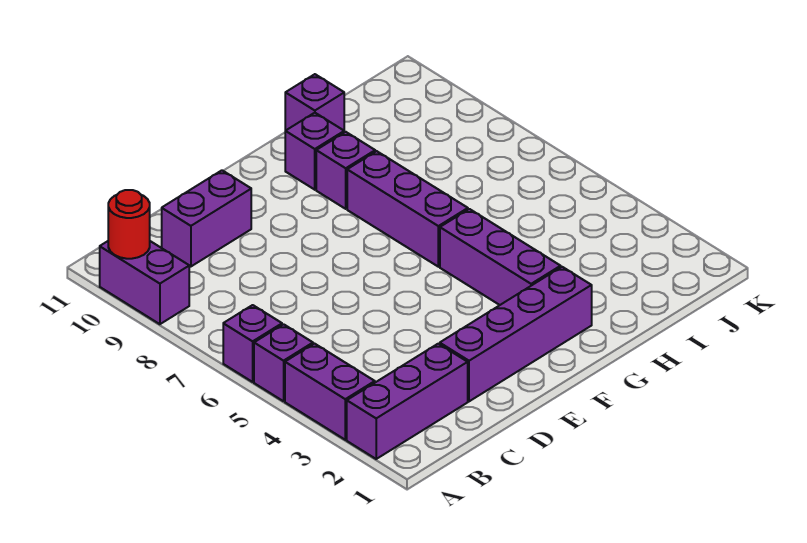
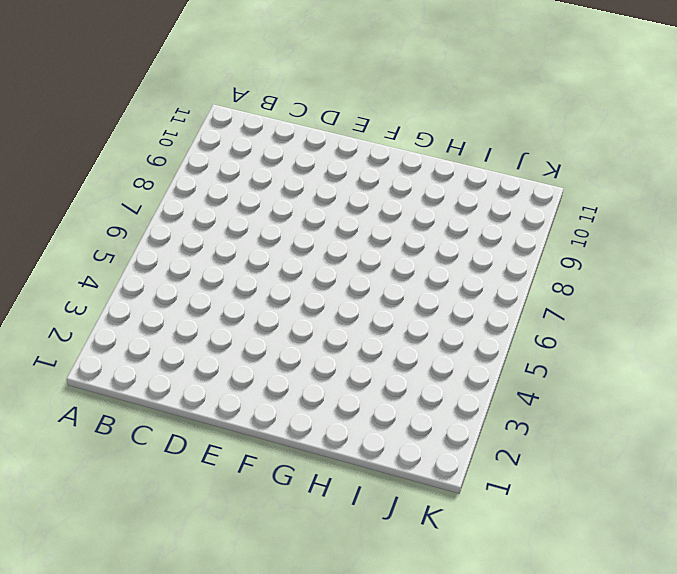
none -> purple 1x3 brick [347,344,468,459]
none -> purple 1x2 brick [285,344,375,440]
none -> purple 1x1 brick [254,324,313,401]

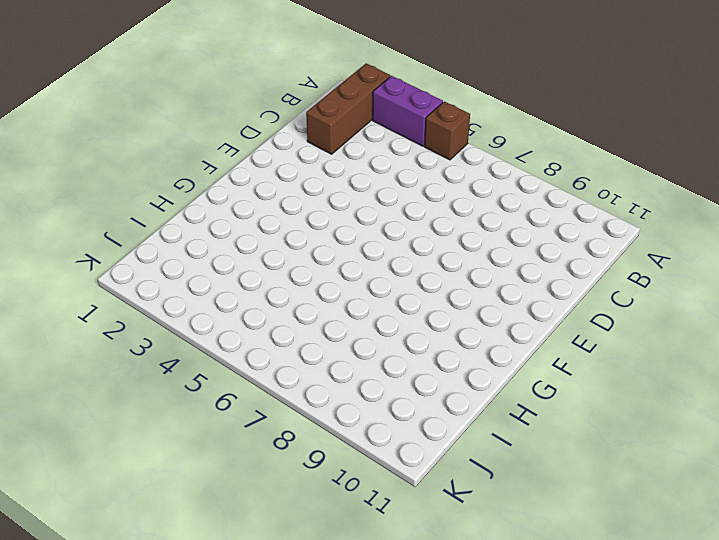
brown 1x3 brick [306,63,390,154] -> purple 1x3 brick [347,344,468,459]
brown 1x1 brick [425,102,470,160] -> purple 1x1 brick [254,324,313,401]
none -> purple 1x1 brick [223,305,282,382]
none -> purple 1x2 brick [100,241,189,324]
none -> purple 1x2 brick [162,170,251,266]

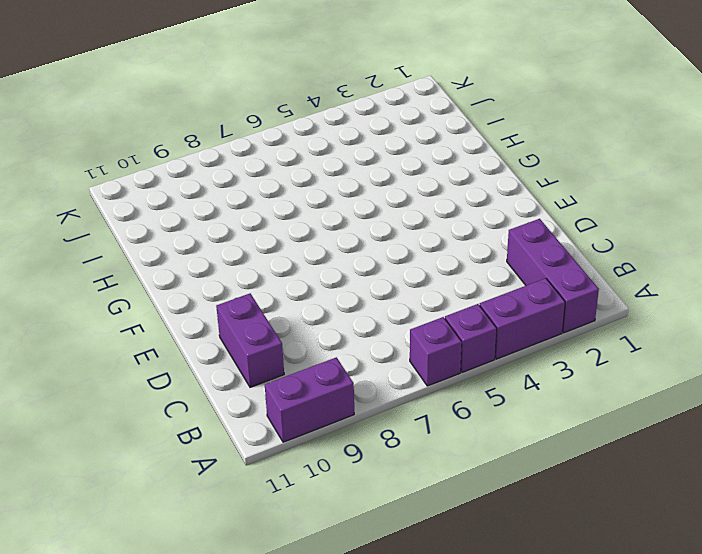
none -> purple 1x4 brick [440,267,592,401]
none -> purple 1x3 brick [440,209,561,305]
none -> purple 1x3 brick [347,151,468,267]

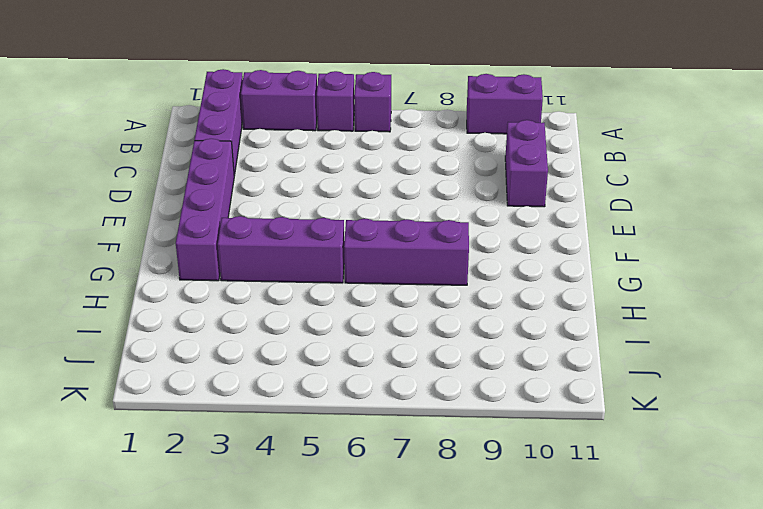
none -> purple 1x1 brick [316,132,375,209]
none -> purple 1x1 brick [285,113,344,190]
none -> purple 1x1 brick [285,74,344,131]

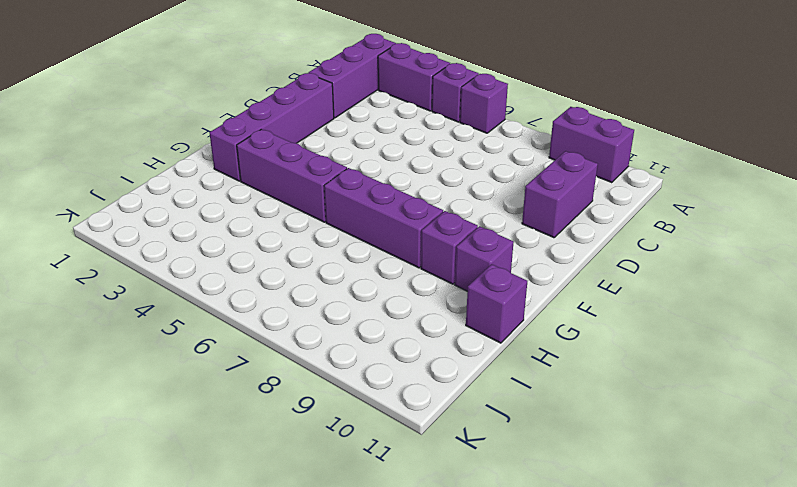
none -> red 1x1 round brick [108,190,150,259]

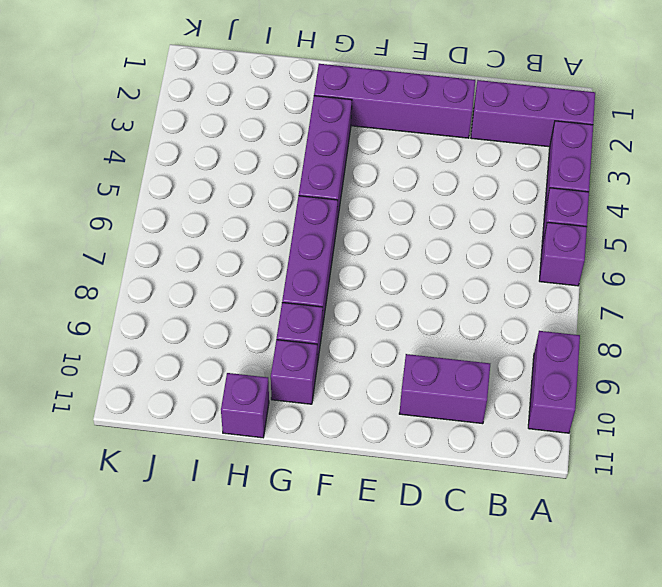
none -> red 1x1 round brick [108,190,150,259]

